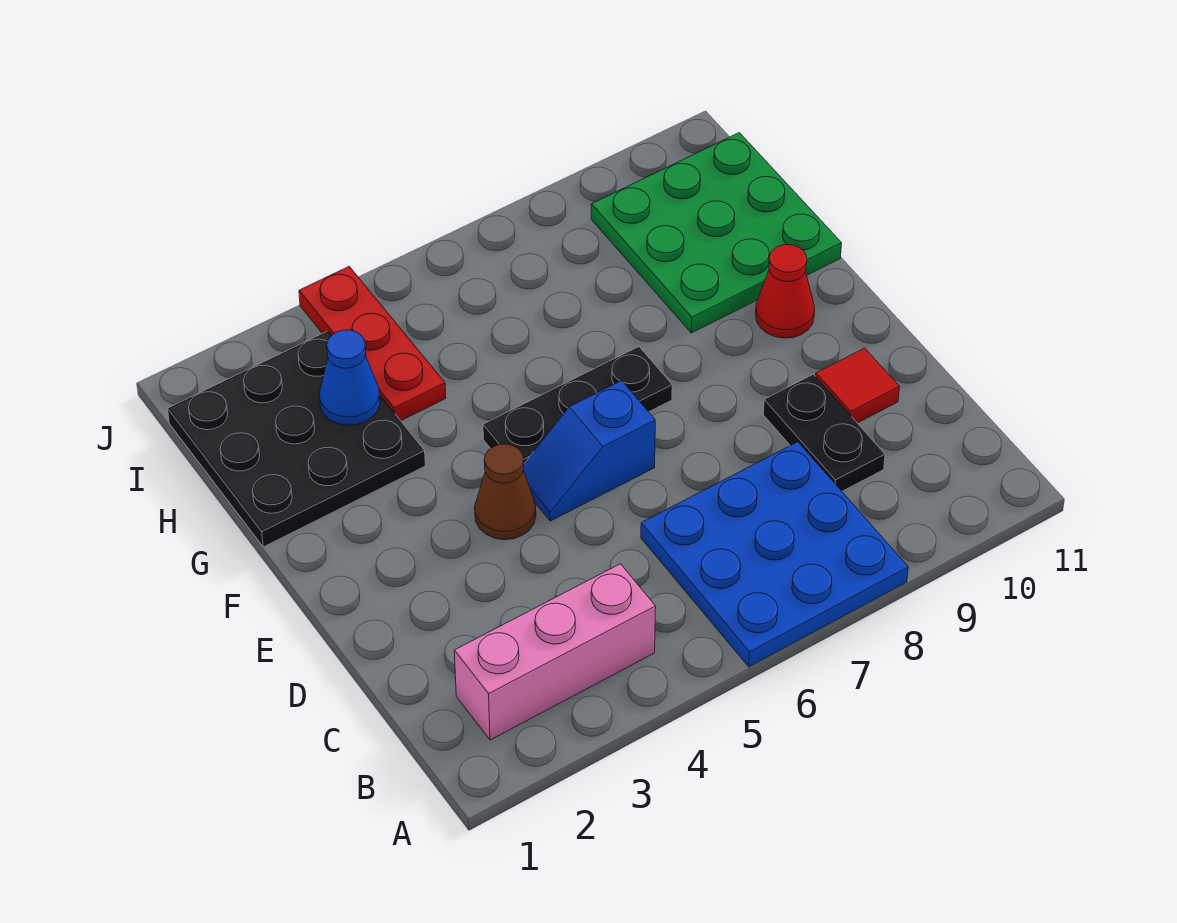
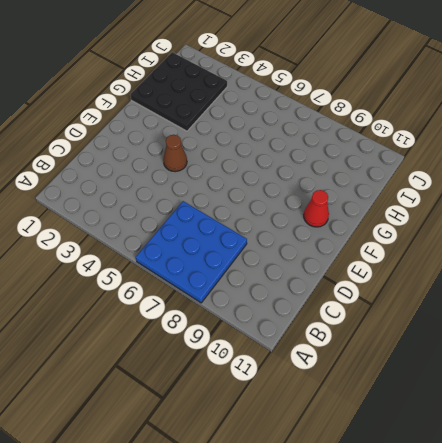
none -> pink 1x3 brick [454,564,656,740]
none -> black 1x2 plate [763,374,885,491]
none -> red 1x1 tile [816,348,899,423]

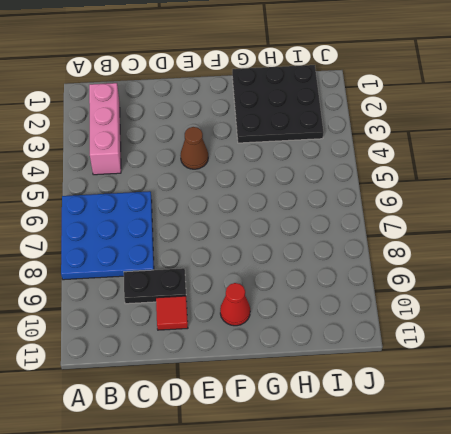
none -> blue 1x2 slope [523,381,655,521]
none -> black 1x3 plate [483,347,672,463]
none -> green 3x3 plate [591,133,842,333]

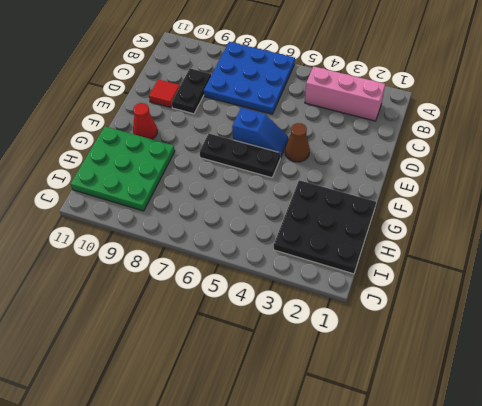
none -> red 1x3 plate [299,266,446,421]
none -> blue 1x1 cone [319,330,380,425]

